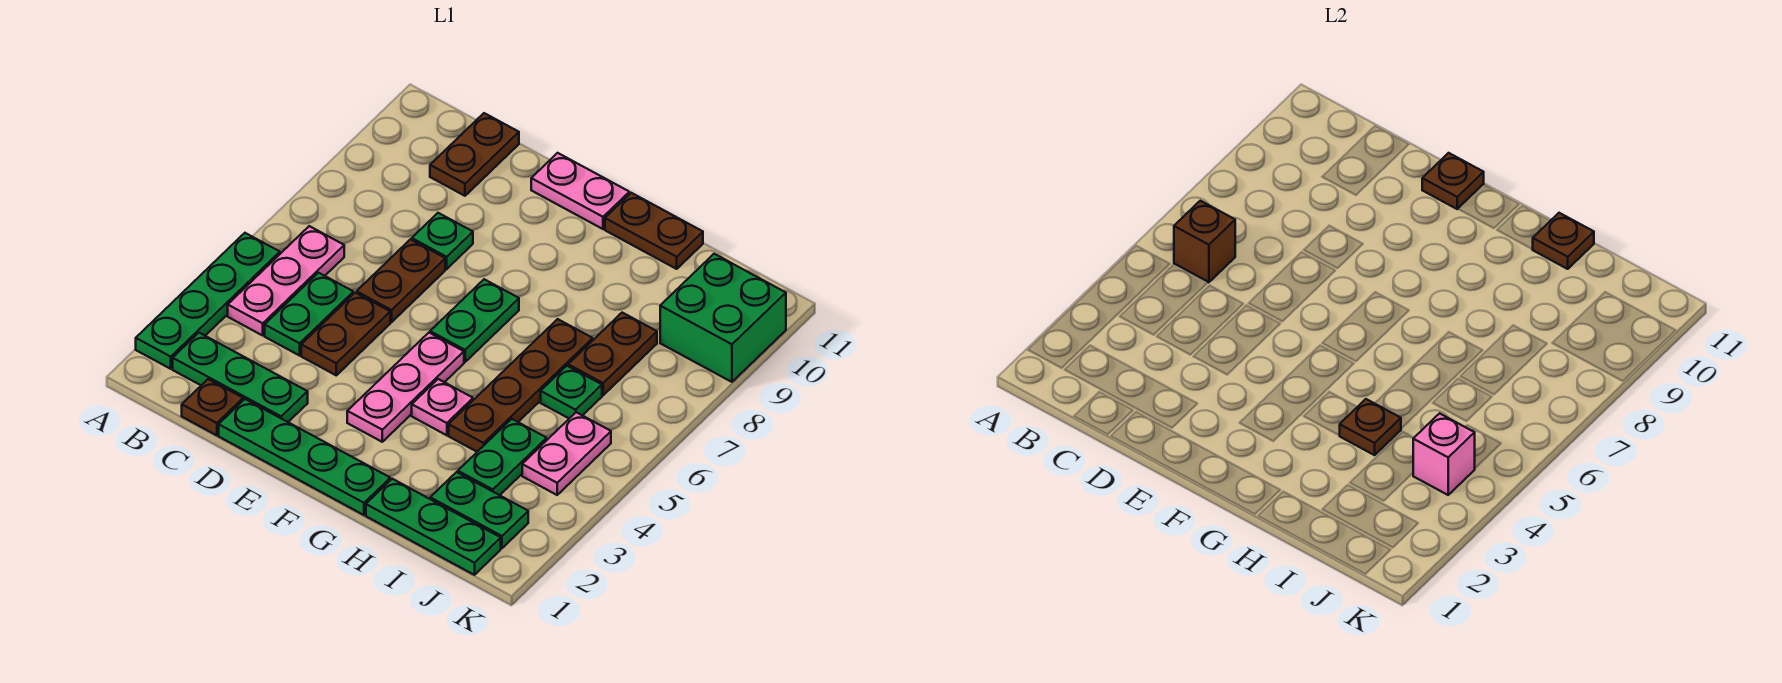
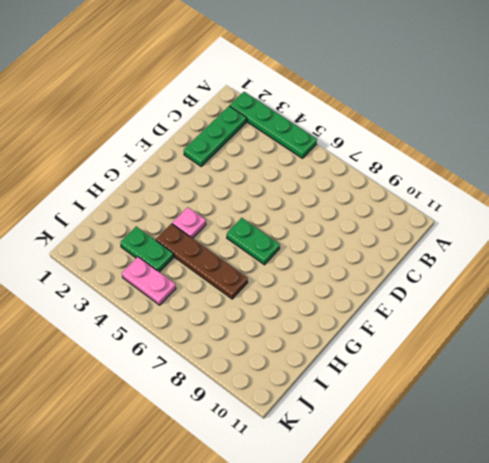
none -> pink 1x3 plate [228,226,344,335]
none -> brown 1x1 plate [182,379,243,435]
none -> green 1x2 plate [265,273,353,356]

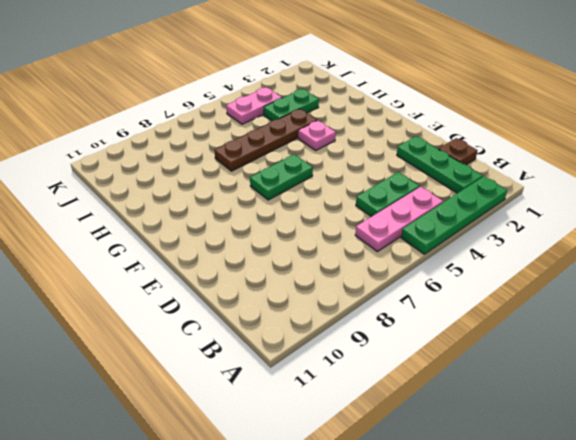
none -> brown 1x2 plate [430,113,519,196]
none -> green 1x4 plate [219,399,390,515]
none -> brown 1x2 plate [301,293,390,375]

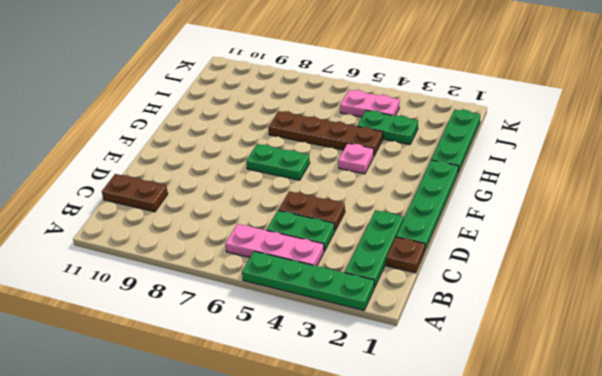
none -> brown 1x2 plate [357,239,445,322]
none -> green 1x1 plate [412,213,473,269]
none -> pink 1x2 plate [531,153,629,229]

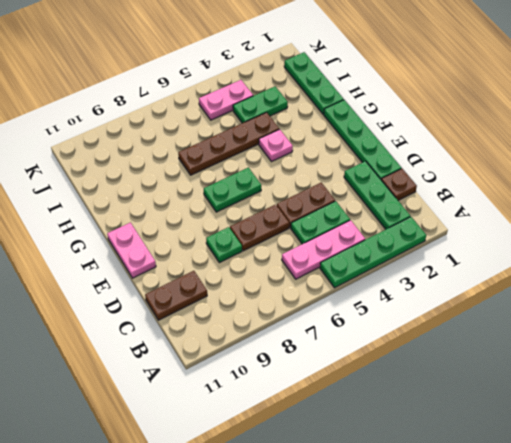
none -> pink 1x3 plate [347,333,464,442]
none -> brown 1x2 plate [605,193,703,269]
none -> green 1x2 plate [430,472,528,548]

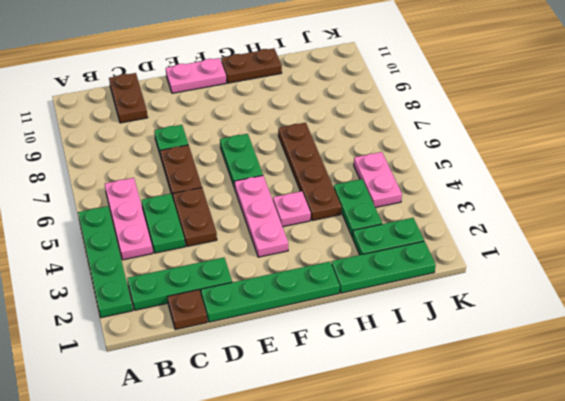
none -> green 1x1 plate [541,366,602,418]
none -> brown 1x2 plate [568,313,657,395]
none -> green 2x2 brick [660,254,786,382]

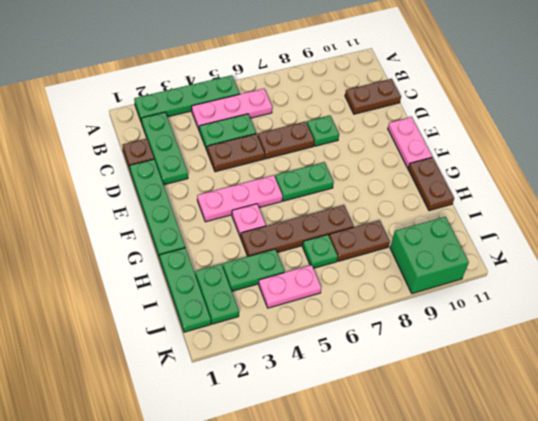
none -> brown 1x1 brick [1174,201,1235,282]
none -> brown 1x1 plate [1422,153,1484,209]
none -> brown 1x1 plate [1340,399,1401,455]

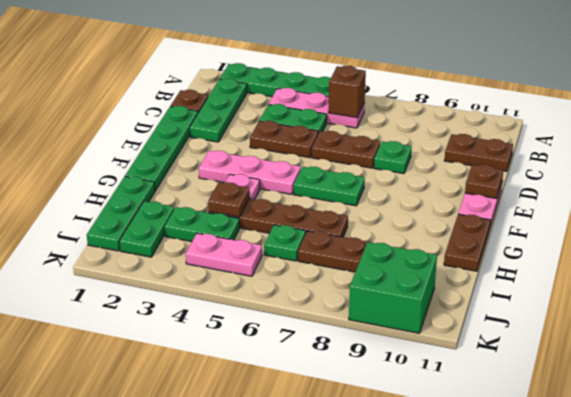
none -> brown 1x1 plate [1533,213,1594,269]
none -> pink 1x1 brick [1413,413,1475,495]

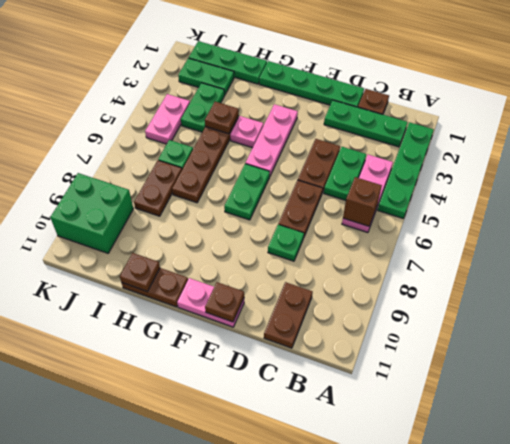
none -> pink 1x1 brick [1413,413,1475,495]

